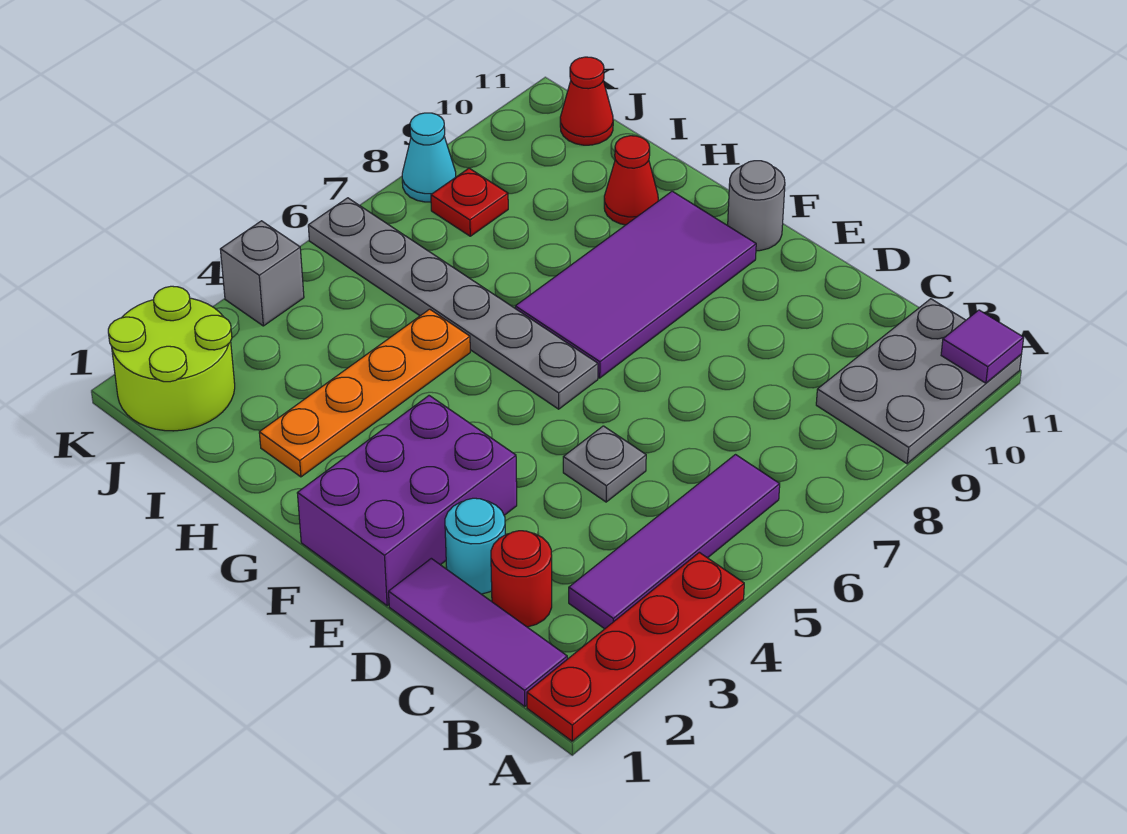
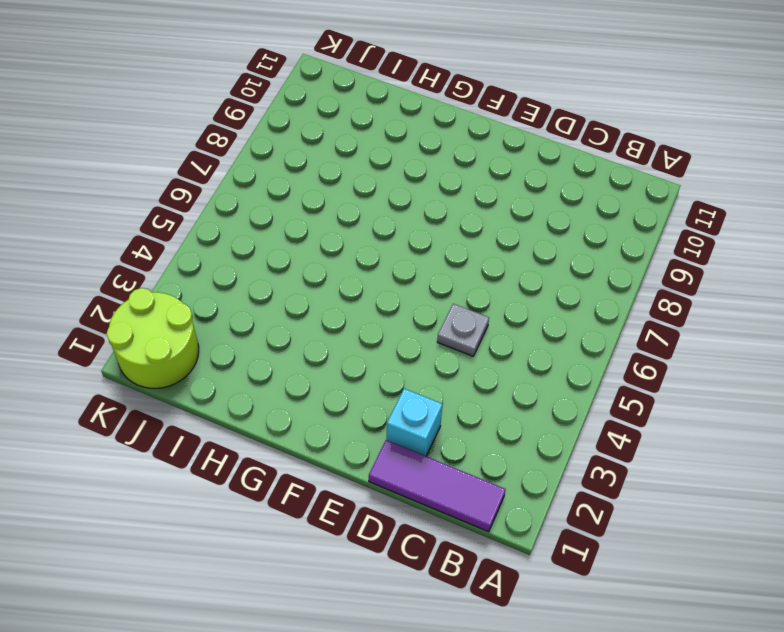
cyan 1x1 brick [387,389,443,456] -> cyan 1x1 round brick [445,498,505,594]
none -> red 1x4 plate [527,552,744,741]
none -> grey 2x3 plate [816,299,1021,464]
none -> purple 1x4 tile [569,455,780,629]

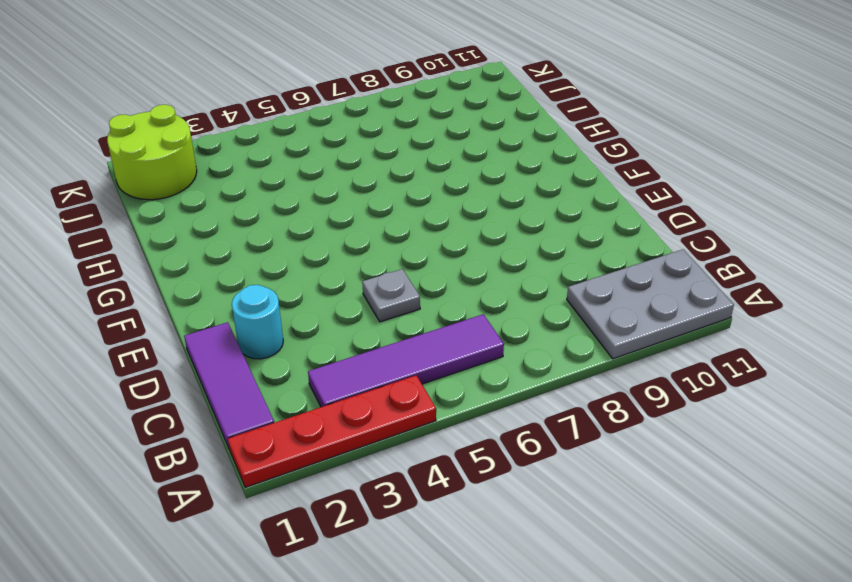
none -> red 1x1 round brick [491,531,552,627]
none -> purple 2x3 brick [297,396,517,606]
none -> grey 1x6 plate [308,198,598,409]

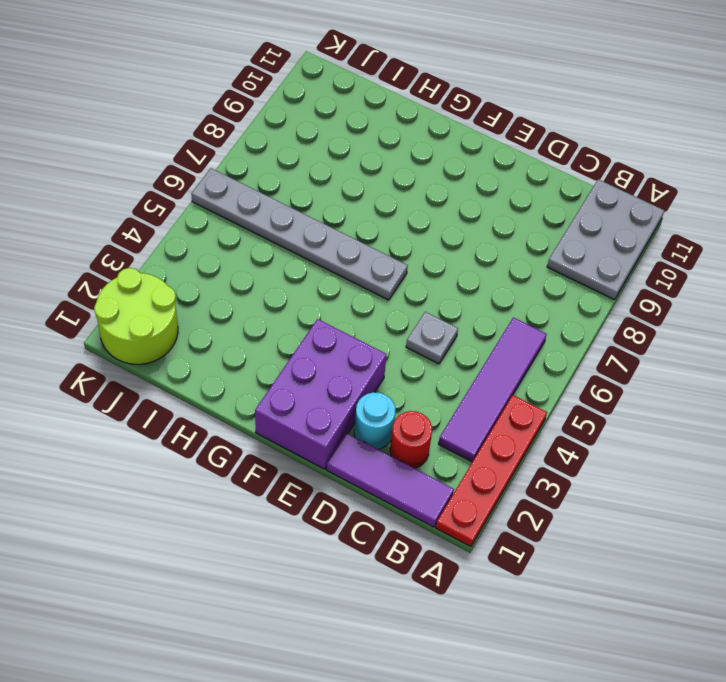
none -> purple 2x4 tile [515,191,756,378]
none -> grey 1x1 round brick [728,161,785,251]
none -> orange 1x4 plate [259,309,470,477]

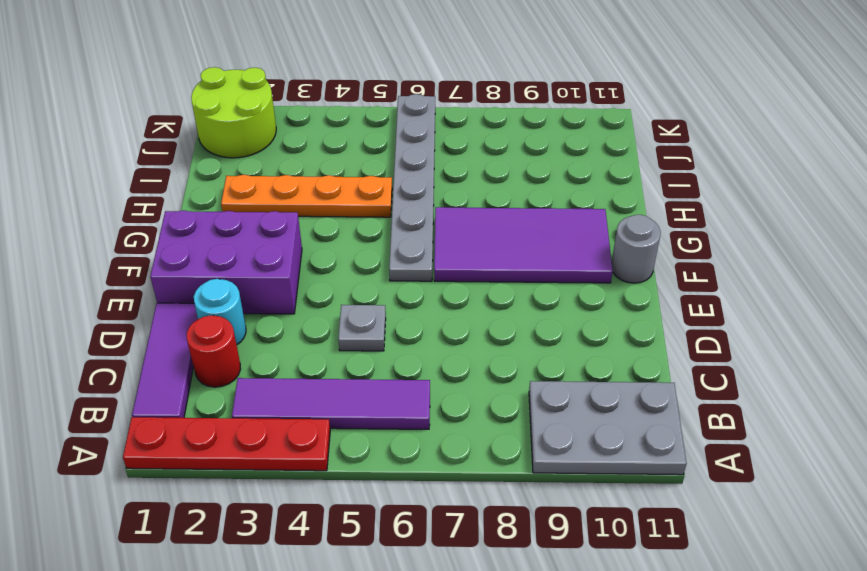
none -> red 1x1 cone [604,136,658,225]
none -> red 1x1 plate [431,168,508,236]
none -> red 1x1 cone [560,57,613,145]

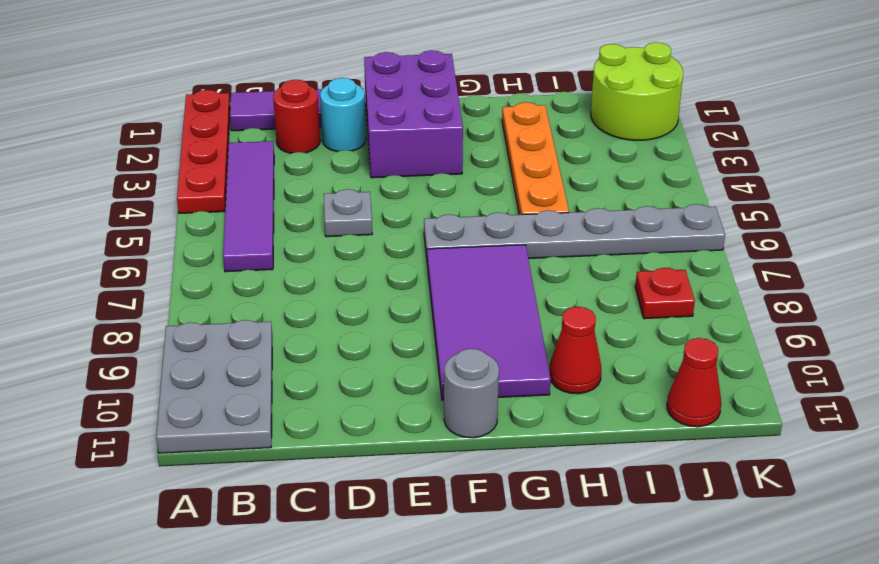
none -> grey 1x1 brick [220,221,304,326]
none -> cyan 1x1 cone [402,113,456,202]
none -> purple 1x1 tile [941,310,1024,383]

